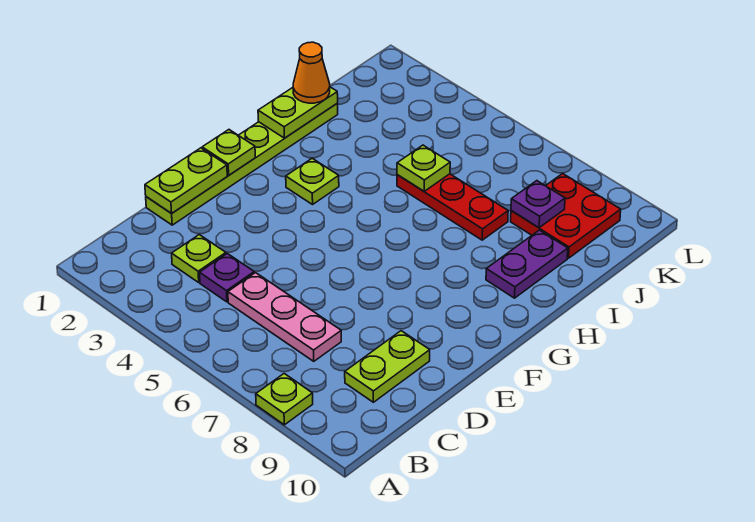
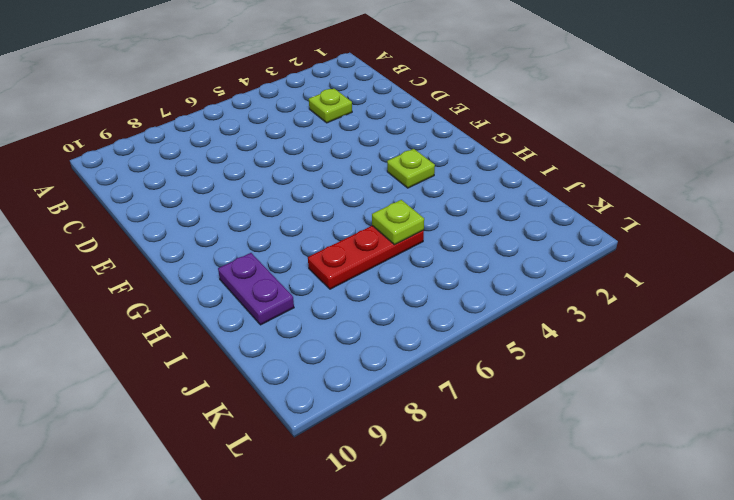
none -> lime 1x1 plate [256,374,313,425]
none -> purple 1x1 plate [200,254,254,302]
none -> pink 1x3 plate [228,273,341,361]

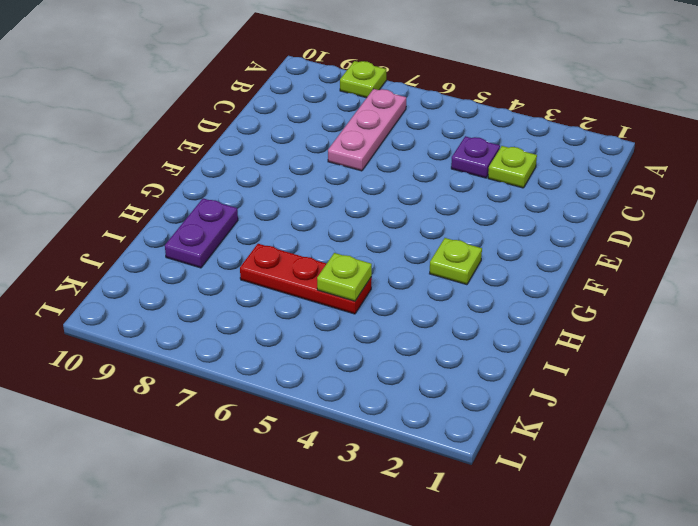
pink 1x3 plate [328,89,406,171] -> pink 1x3 plate turned to [228,273,341,361]
none -> lime 1x2 plate [345,331,430,402]
none -> lime 1x6 plate [146,104,338,225]
none -> red 2x2 plate [511,174,621,258]

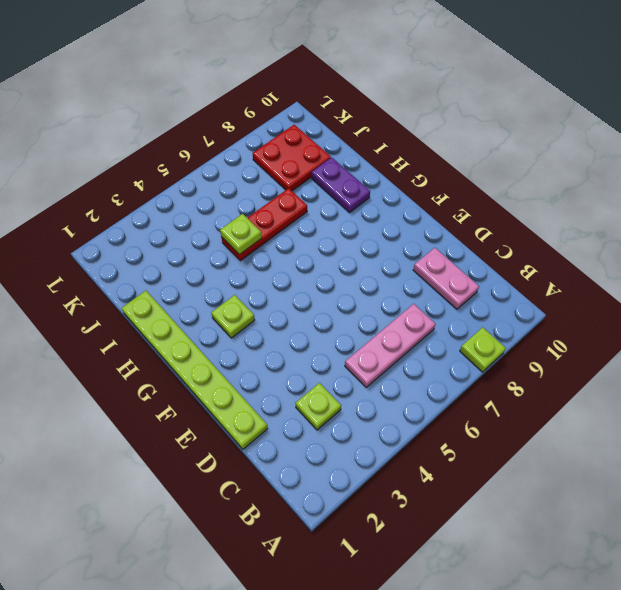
pink 1x2 plate [413,248,479,309] -> lime 1x2 plate [345,331,430,402]
none -> purple 1x1 plate [200,254,254,302]
none -> lime 1x2 plate [145,148,227,214]
none -> lime 1x1 plate [202,130,255,175]

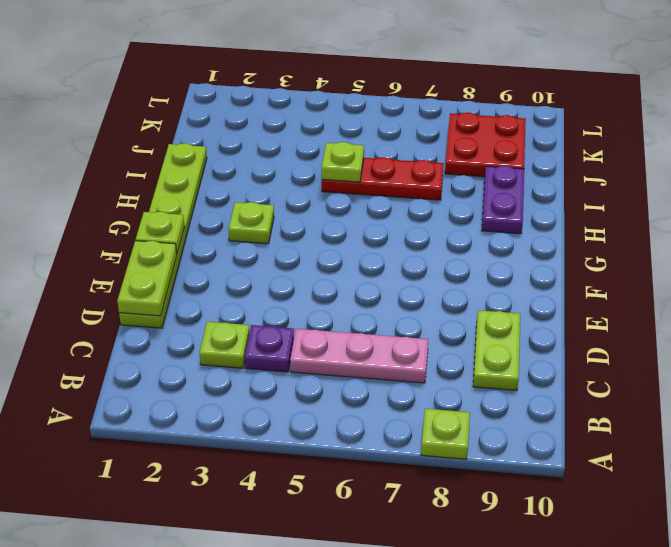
none -> lime 1x2 plate [258,87,338,138]
none -> purple 1x1 plate [511,181,565,228]
none -> orange 1x1 cone [293,42,330,103]

